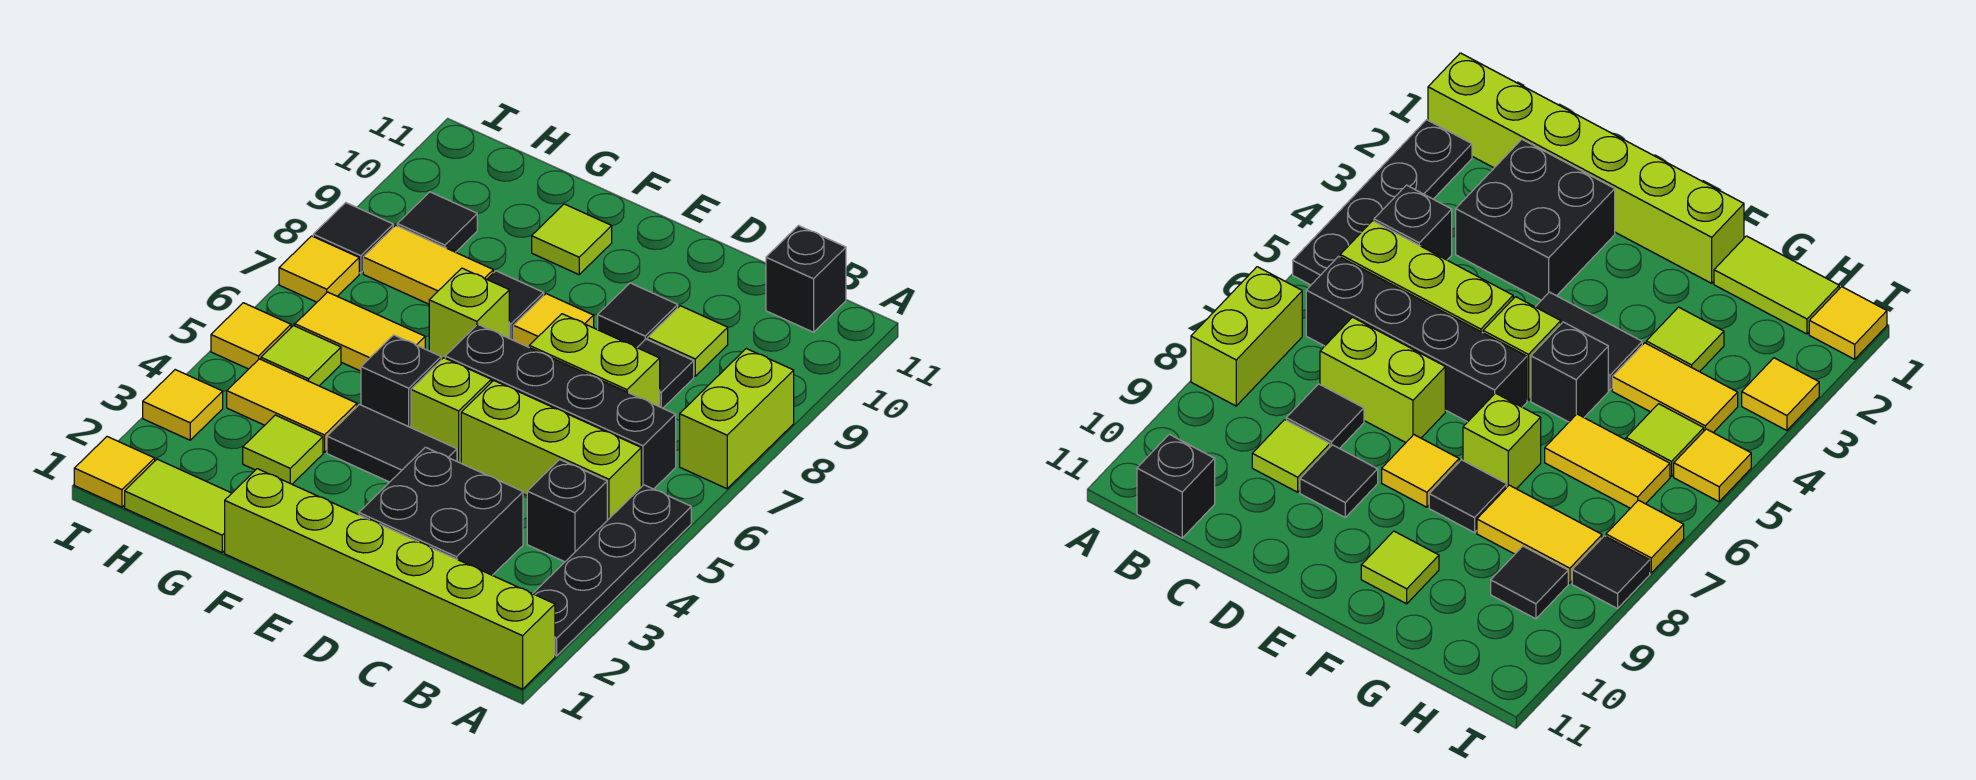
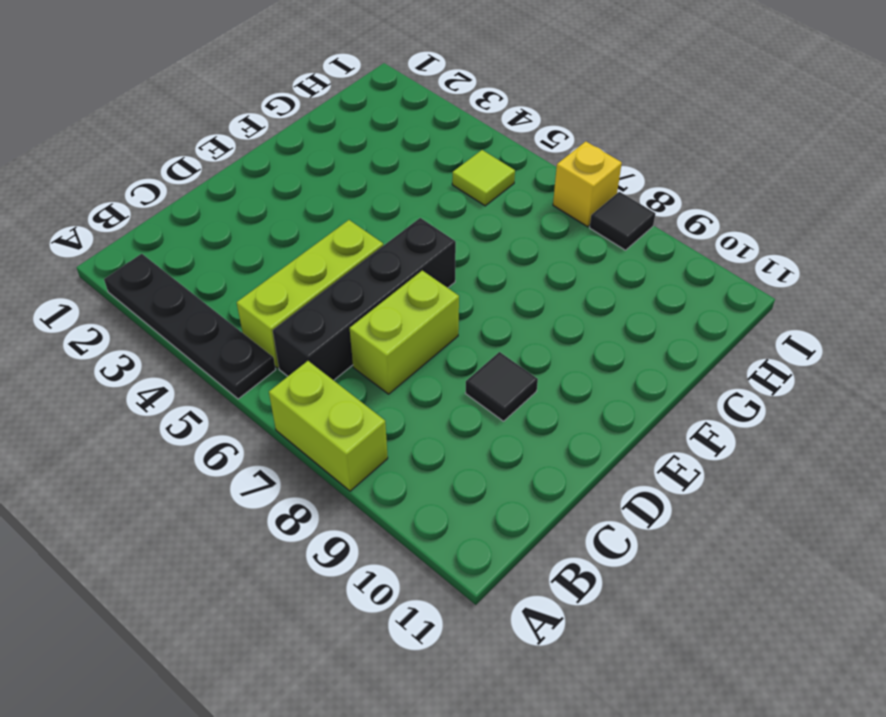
yellow 1x1 brick [553,141,622,227] -> yellow 1x1 tile [279,236,359,302]
none -> lime 1x6 brick [225,469,555,689]
none -> black 1x1 brick [527,459,607,562]
none -> black 1x1 brick [766,226,846,332]
none -> black 2x2 brick [359,447,523,575]

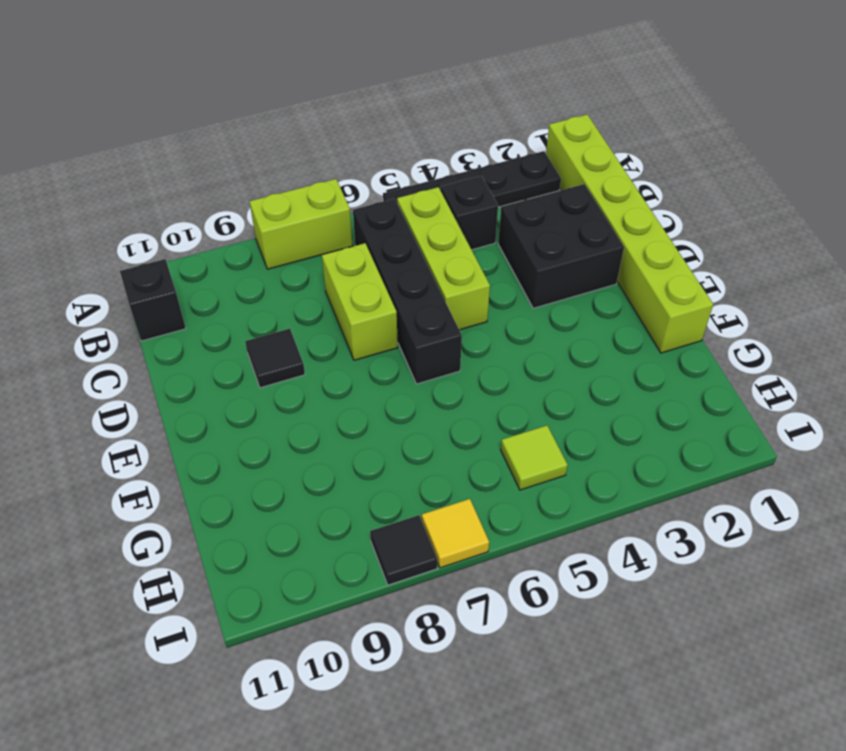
none -> black 1x1 tile [637,339,694,408]
none -> lime 1x1 tile [648,306,728,376]
none -> black 1x2 tile [327,405,457,482]
none -> lime 1x1 brick [411,358,491,463]

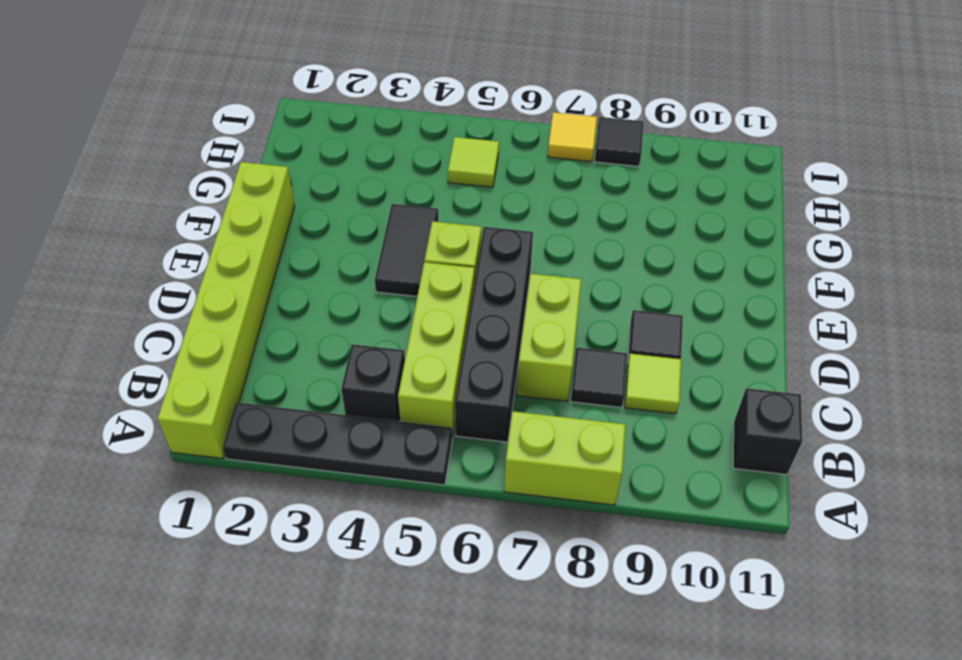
none -> black 2x2 brick [359,447,523,575]
none -> yellow 1x1 tile [513,294,594,347]
none -> black 1x1 brick [361,335,441,428]
none -> lime 1x1 brick [429,268,509,359]

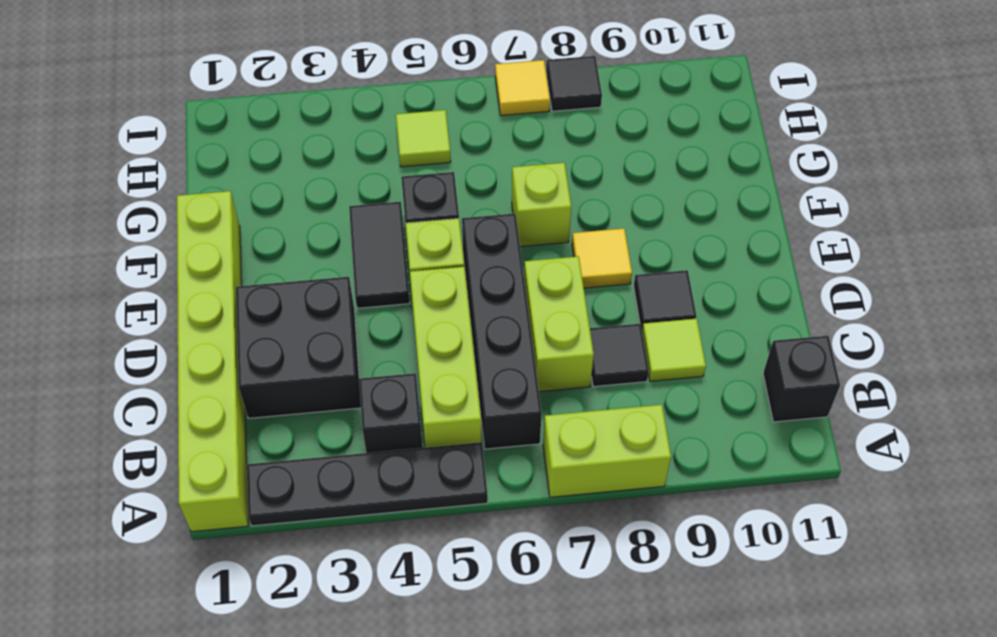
none -> black 1x1 tile [487,271,544,340]
none -> lime 1x1 tile [532,204,612,275]
none -> lime 1x2 tile [125,459,232,552]
none -> lime 1x1 tile [243,415,323,484]

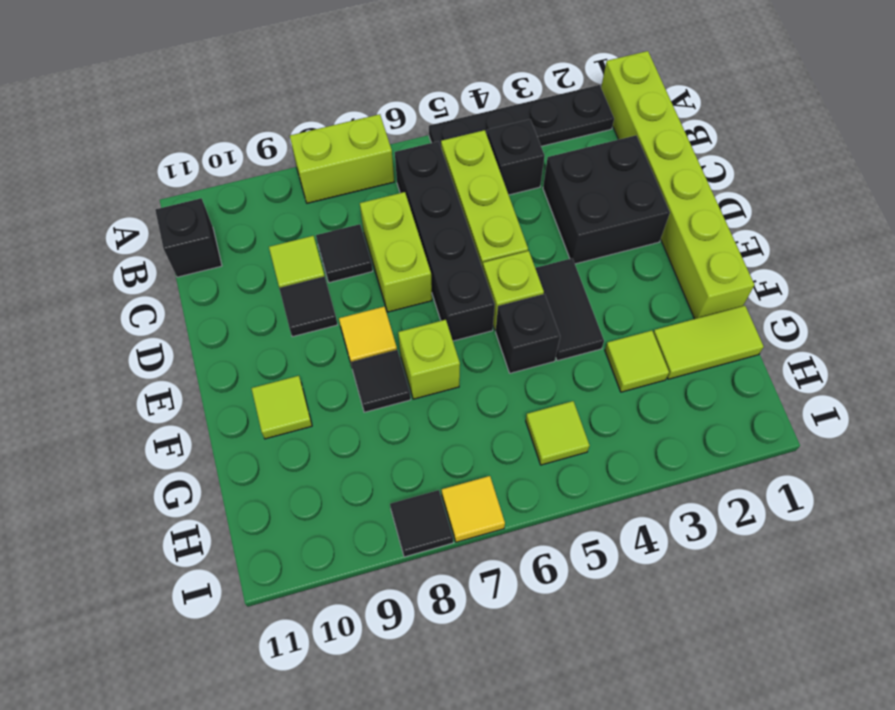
lime 1x2 tile [653,306,764,379] -> lime 1x2 tile turned to [125,459,232,552]
none -> yellow 1x2 tile [227,359,357,452]
none -> yellow 1x2 tile [295,292,425,371]
none -> yellow 1x2 tile [363,225,493,304]
none -> black 1x1 tile [397,192,477,252]

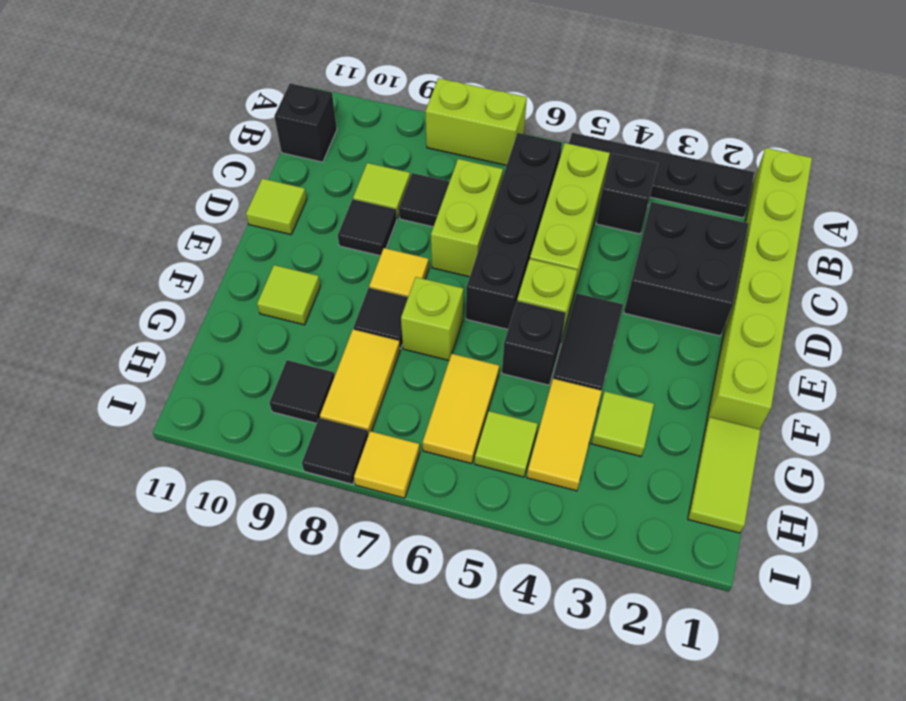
lime 1x1 tile [246,179,307,235] -> none
none -> yellow 1x1 tile [74,437,155,507]
none -> yellow 1x1 tile [143,370,223,440]
none -> yellow 1x1 tile [211,303,291,369]

